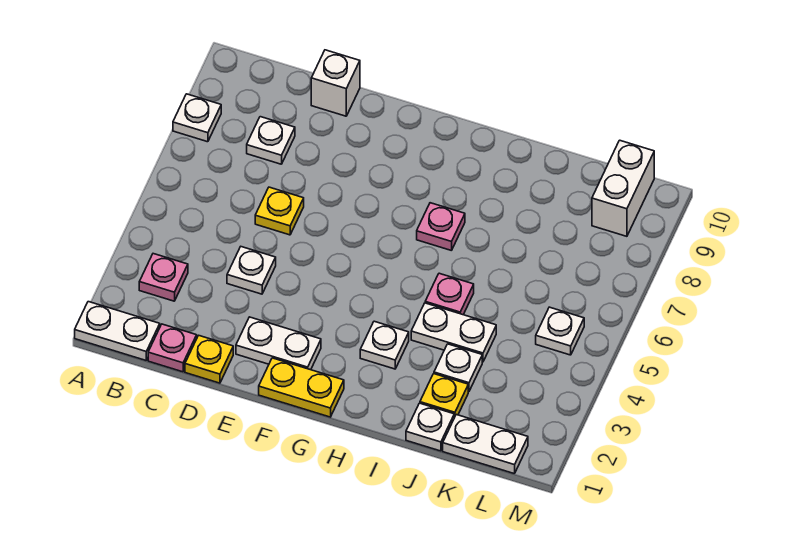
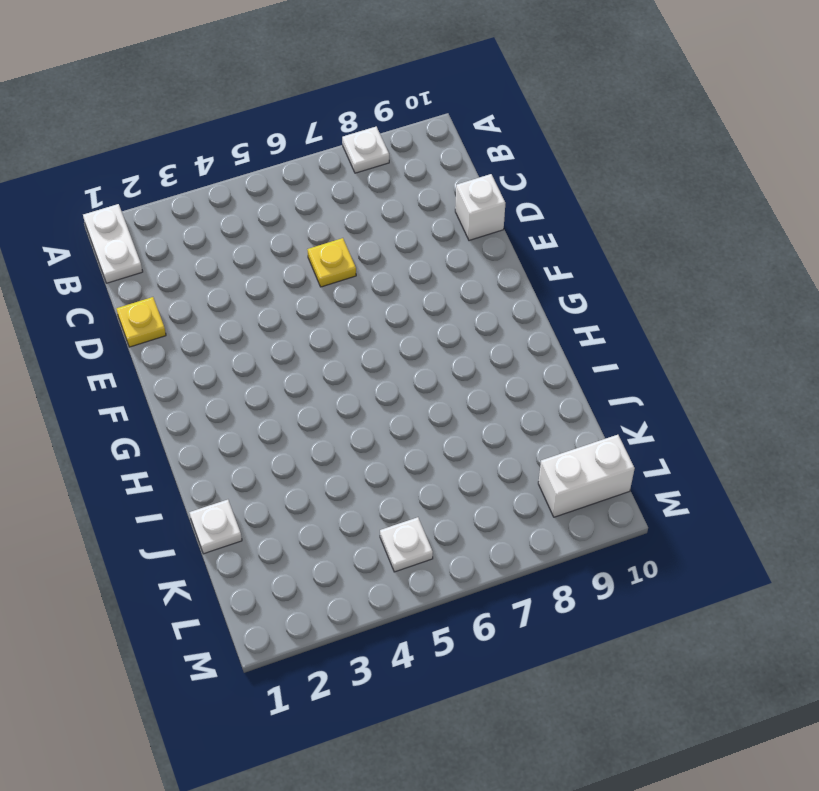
none -> pink 1x1 plate [139,254,188,301]
none -> pink 1x1 plate [148,324,197,372]
none -> white 1x1 plate [247,117,295,164]

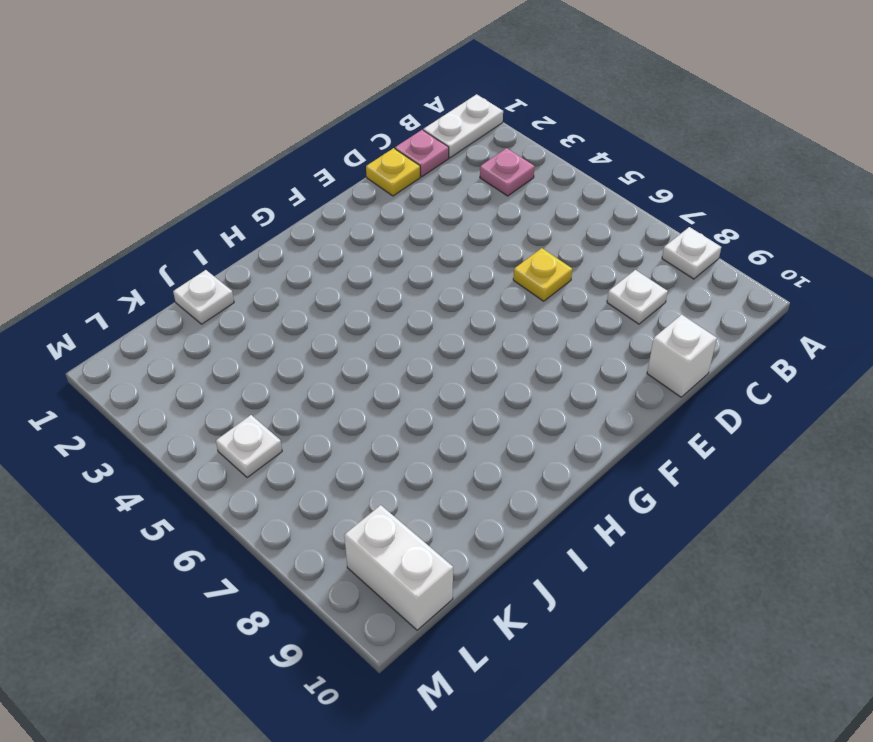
none -> white 1x1 plate [227,247,276,294]
none -> white 1x2 plate [236,317,321,370]
none -> yellow 1x2 plate [259,358,344,417]

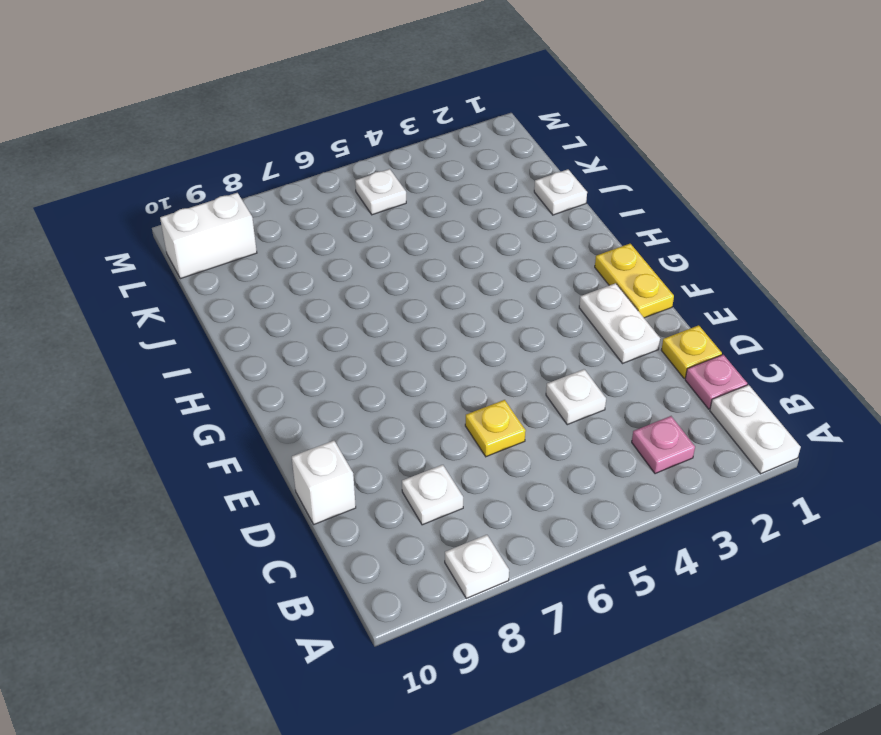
none -> white 1x1 plate [360,321,409,369]
none -> pink 1x1 plate [417,203,465,251]
none -> white 1x2 plate [411,303,496,362]

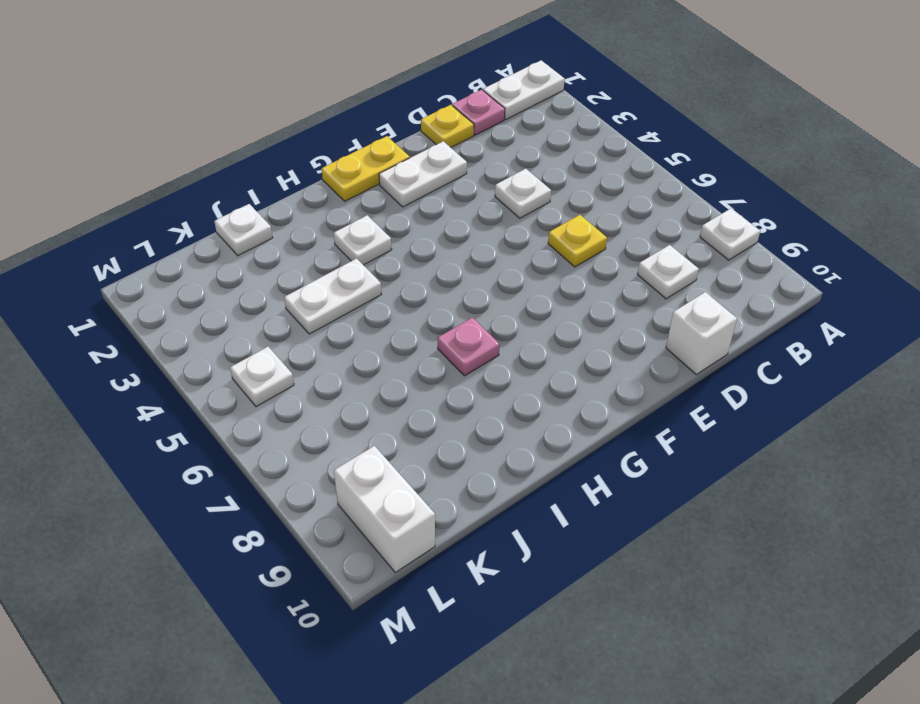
none -> pink 1x1 plate [139,254,188,301]
none -> pink 1x1 plate [425,273,474,315]
none -> yellow 1x1 plate [420,374,468,418]

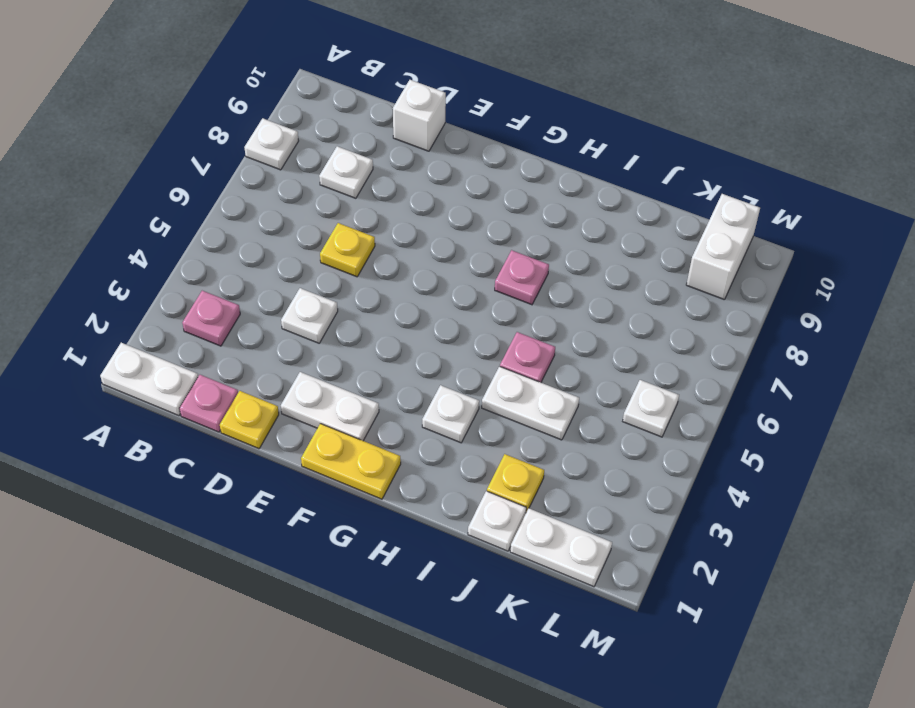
none -> white 1x1 plate [434,344,482,392]

